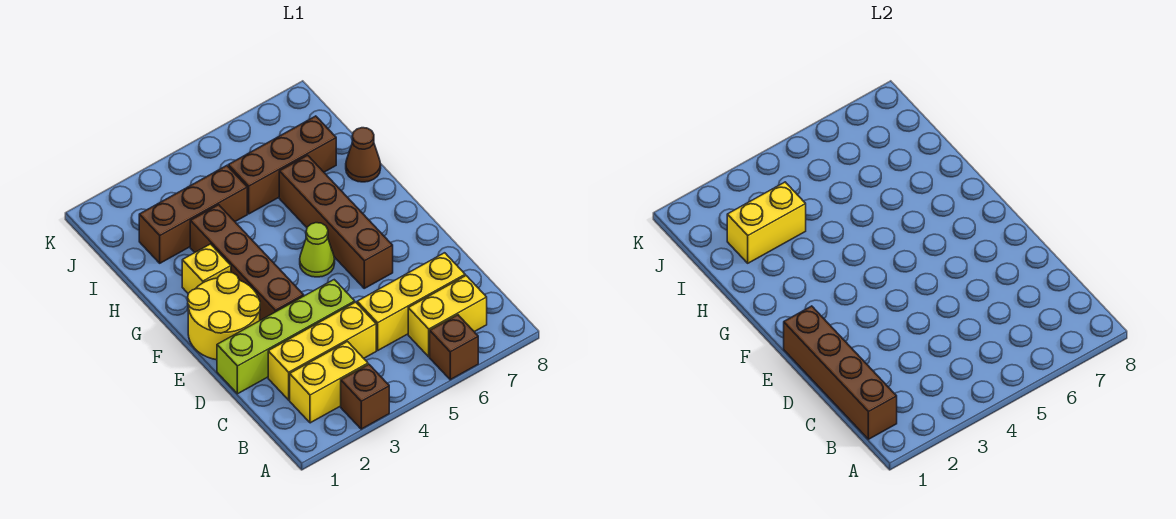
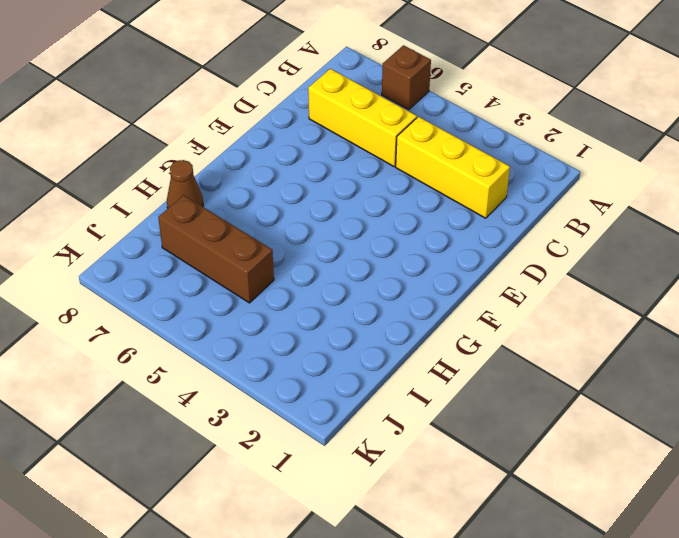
none -> brown 1x1 brick [341,364,389,429]
none -> yellow 1x2 brick [290,342,368,423]
none -> yellow 1x2 brick [408,276,487,357]

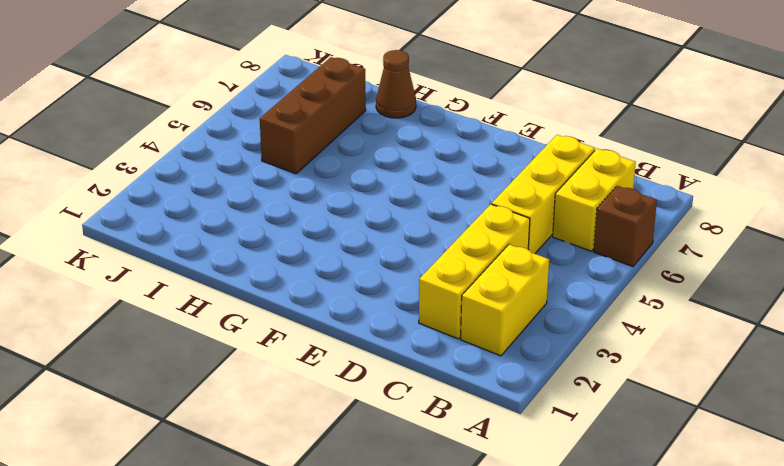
none -> brown 1x1 brick [341,364,389,429]
none -> lime 1x4 brick [217,280,355,394]
none -> yellow 2x2 round brick [188,272,260,360]

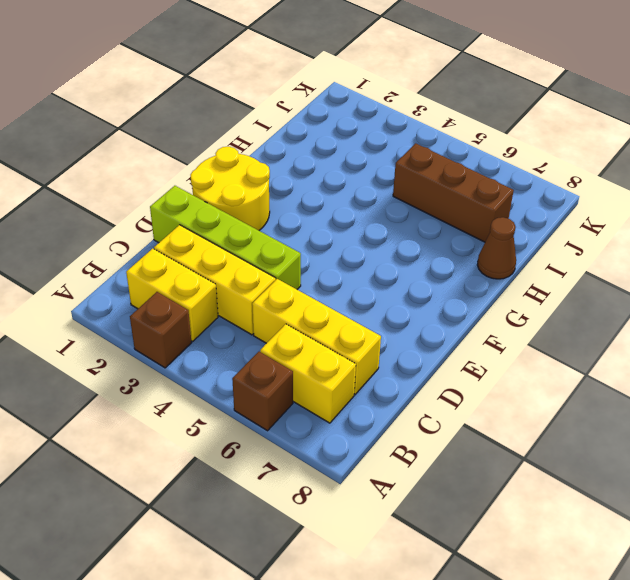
none -> brown 1x4 brick [190,205,304,320]
none -> brown 1x4 brick [279,155,393,288]
none -> lime 1x1 cone [300,223,335,277]

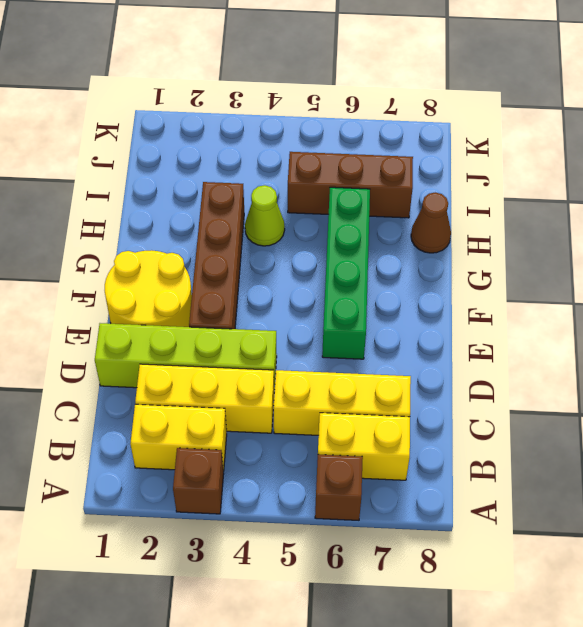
green 1x4 brick [322,187,370,359] -> brown 1x4 brick [279,155,393,288]
lime 1x1 cone [245,185,285,246] -> lime 1x1 cone moved to [300,223,335,277]
none -> yellow 1x1 brick [182,244,231,293]
none -> brown 1x3 brick [139,166,247,263]
none -> brown 1x4 brick [784,306,897,439]

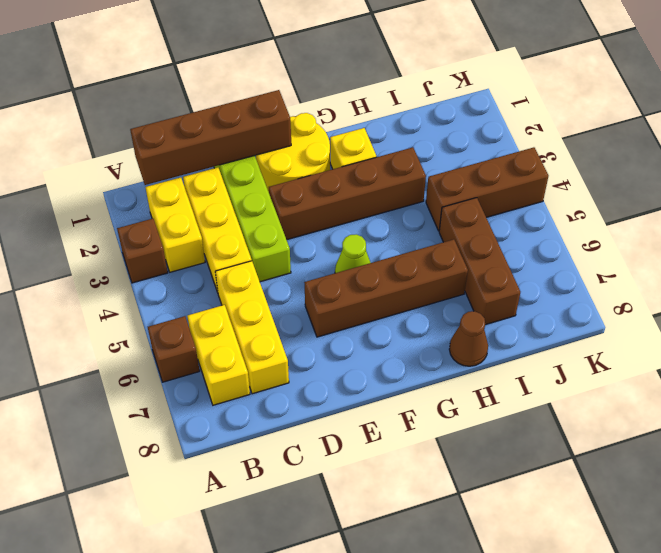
brown 1x3 brick [426,147,548,231] -> brown 1x3 brick turned to [139,166,247,263]
none -> yellow 1x2 brick [727,182,806,263]

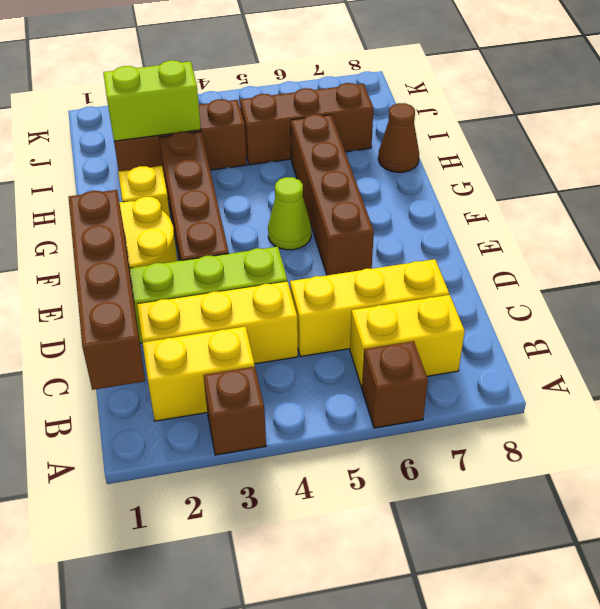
lime 1x2 brick [103,60,201,141] -> yellow 1x2 brick [727,182,806,263]

